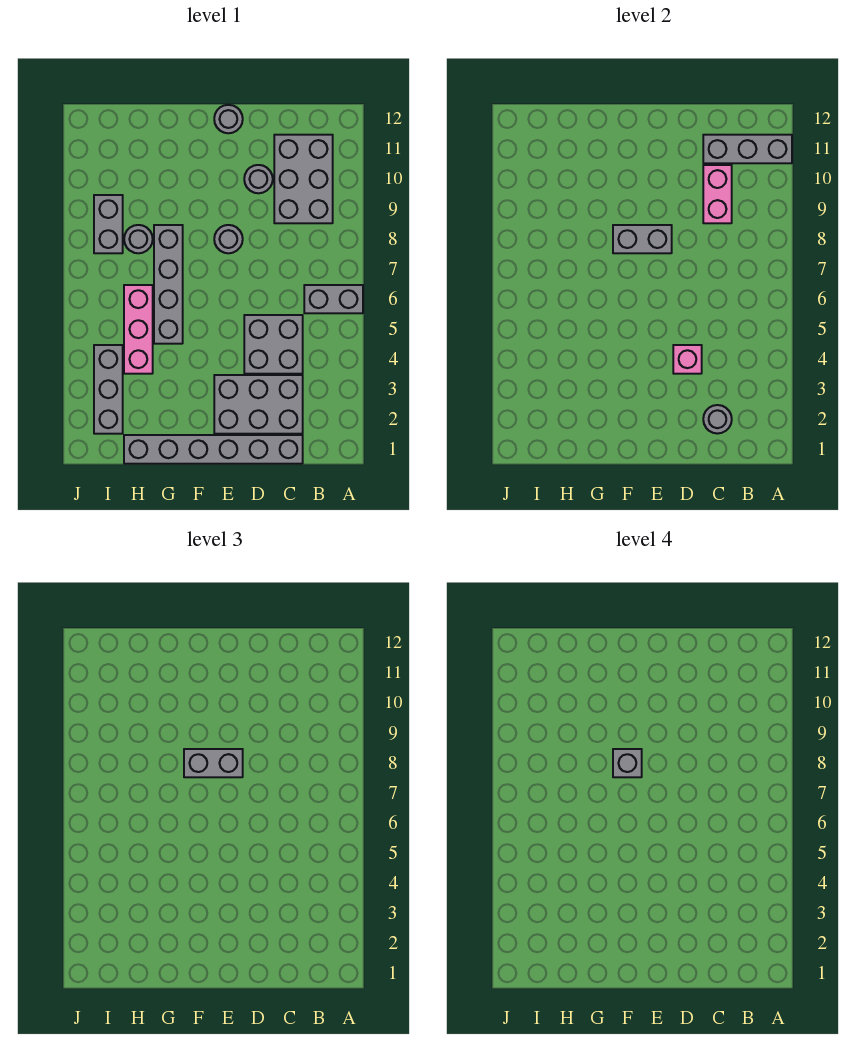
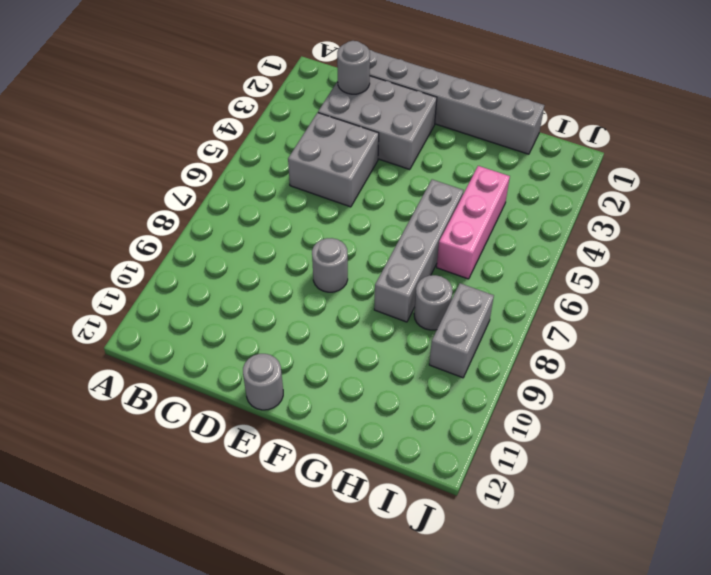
none -> grey 1x2 brick [304,285,363,313]
none -> grey 2x3 brick [274,135,333,223]
none -> grey 1x1 round brick [244,165,273,193]

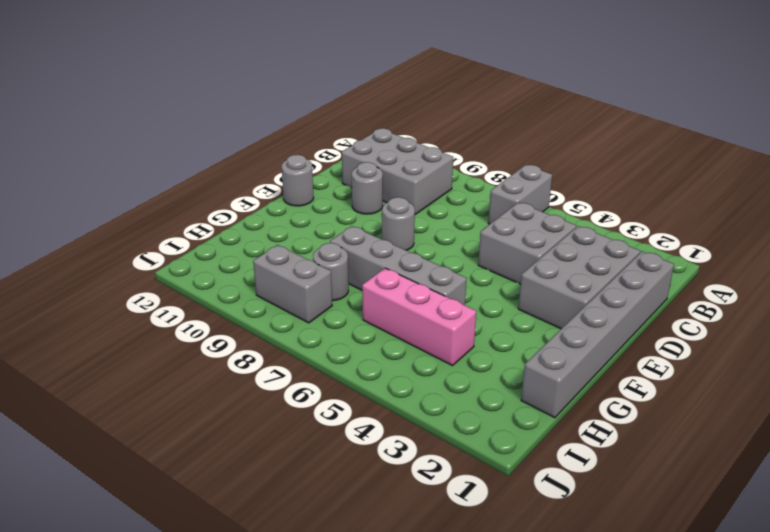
none -> grey 1x3 brick [94,345,123,434]
none -> grey 1x3 brick [703,135,792,163]
none -> grey 1x1 round brick [703,405,732,434]

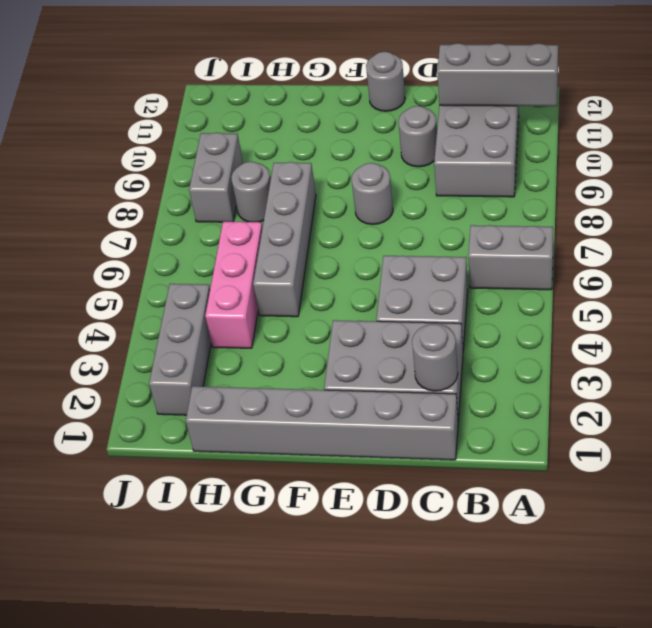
none -> pink 1x2 brick [703,165,732,223]
none -> pink 1x1 brick [673,345,702,374]
none -> grey 1x2 brick [613,225,672,253]

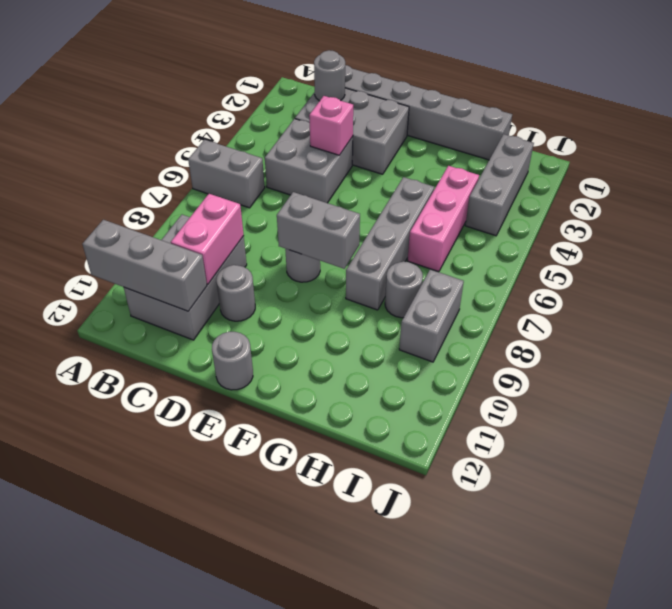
none -> grey 1x2 brick [184,749,243,777]
none -> grey 1x1 brick [613,749,642,777]

